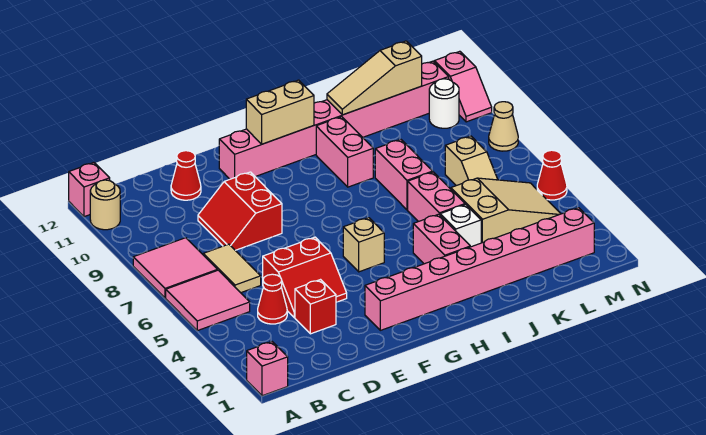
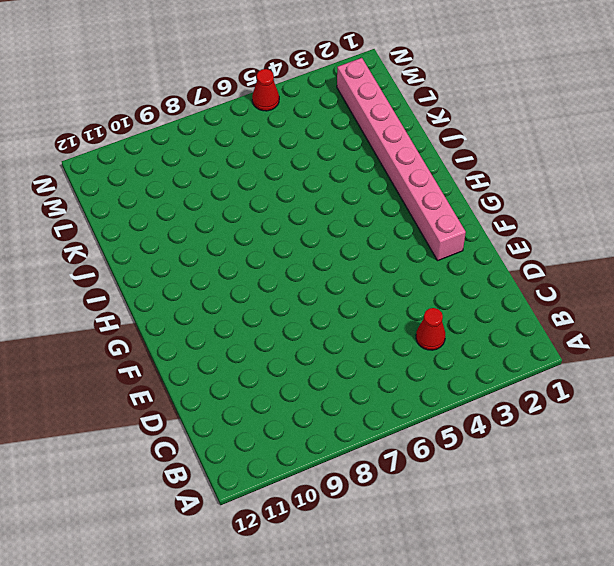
none -> pink 1x1 brick [247,342,288,396]
none -> pink 2x2 tile [166,270,250,331]
none -> pink 2x2 tile [133,238,217,298]

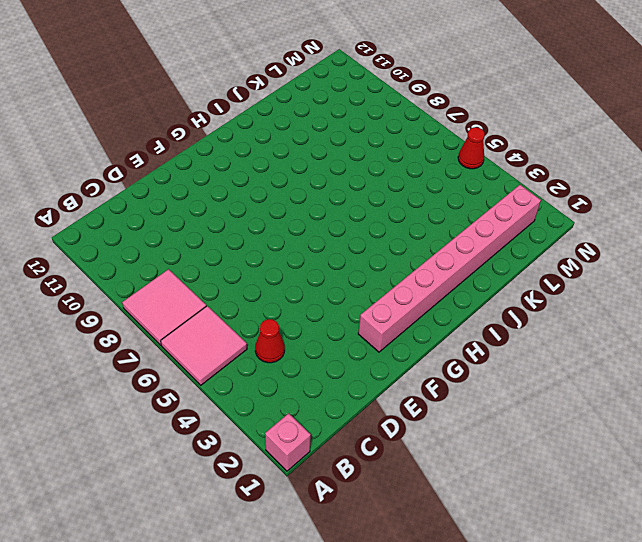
none -> tan 1x1 round brick [90,180,120,230]
none -> pink 1x1 brick [69,163,110,217]
none -> tan 1x2 tile [203,244,261,293]

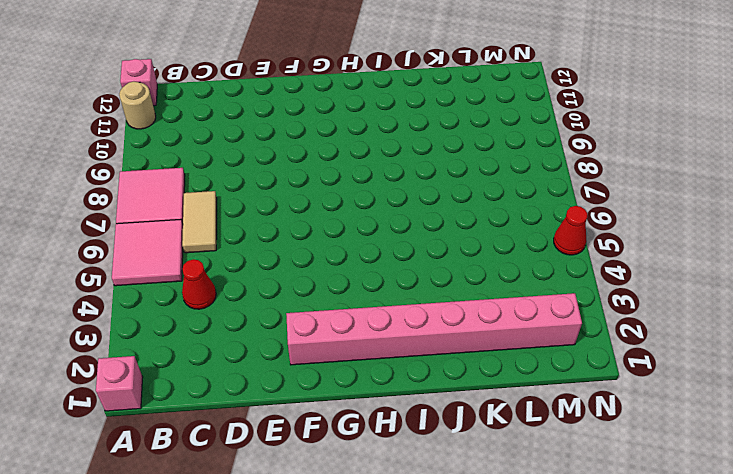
none -> red 1x1 brick [295,280,336,334]
none -> red 2x2 slope [263,237,347,317]
none -> red 2x2 slope [198,172,282,250]

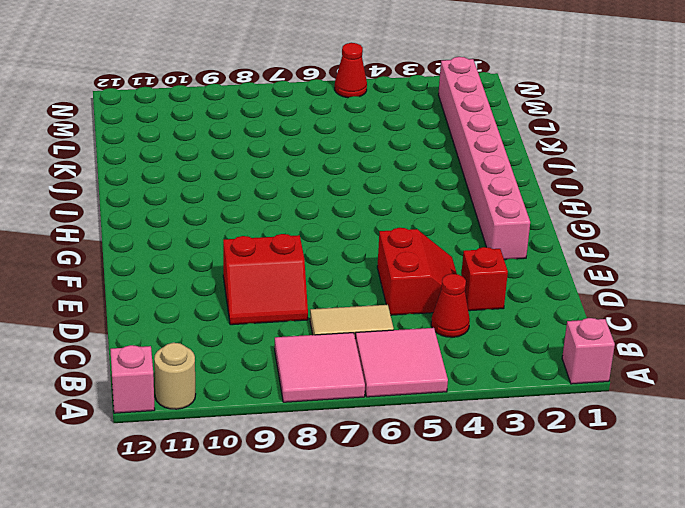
none -> red 1x1 cone [171,151,201,200]
none -> pink 1x8 brick [219,61,449,179]
none -> tan 1x1 brick [343,218,384,272]

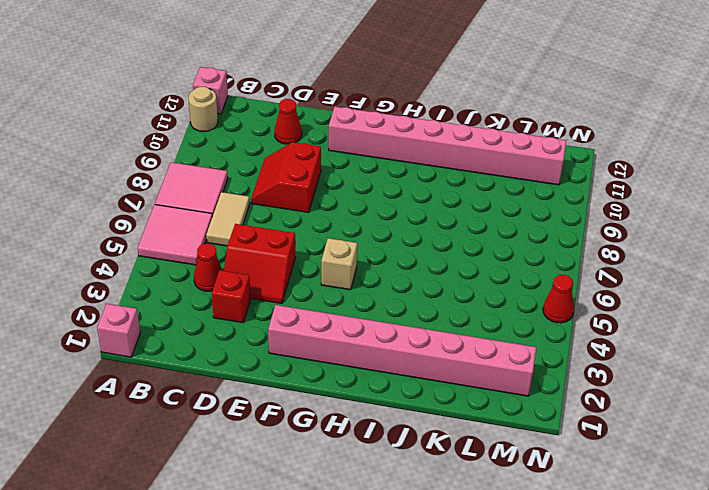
none -> pink 1x2 brick [413,214,470,264]
none -> pink 1x2 brick [316,117,373,187]
none -> white 1x1 brick [440,204,481,247]

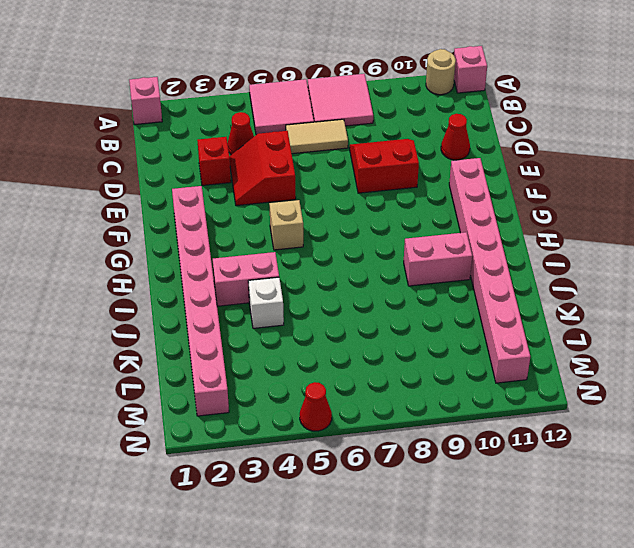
none -> pink 1x2 brick [408,172,465,222]
none -> pink 1x2 brick [375,139,433,210]
none -> tan 2x3 slope [451,178,561,243]

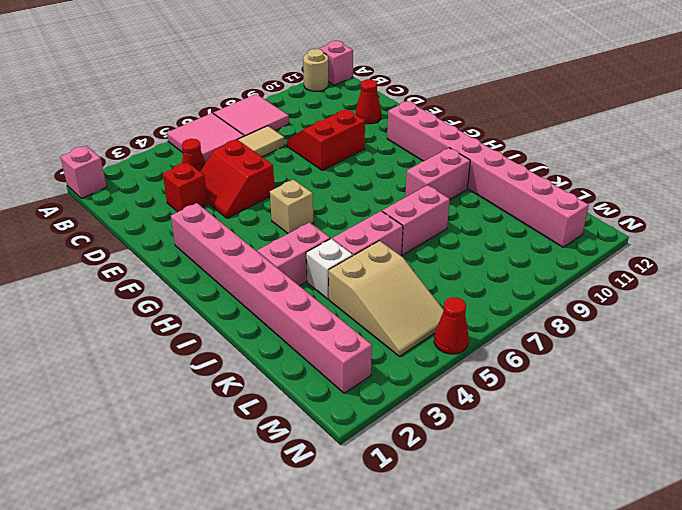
none -> tan 1x2 slope [445,136,498,186]
none -> white 1x1 round brick [429,79,459,128]
none -> tan 1x1 cone [489,102,518,151]

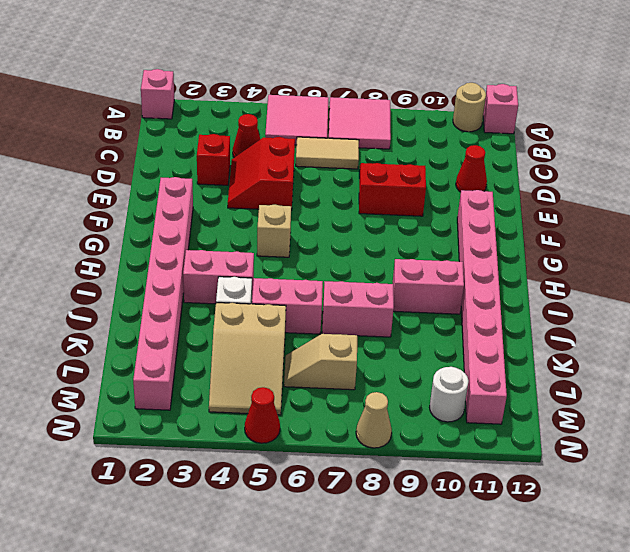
none -> pink 1x2 slope [434,51,492,122]
none -> tan 1x2 brick [246,80,314,144]
none -> tan 1x3 slope [327,41,422,115]

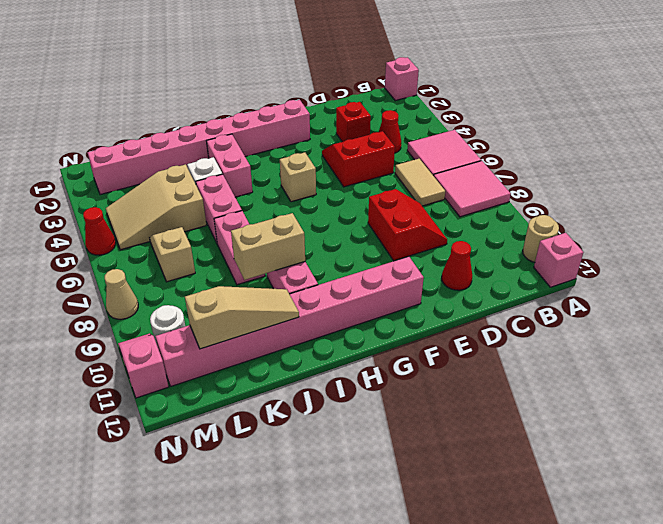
tan 1x2 brick [231,213,305,280] -> tan 1x2 brick moved to [246,80,314,144]

